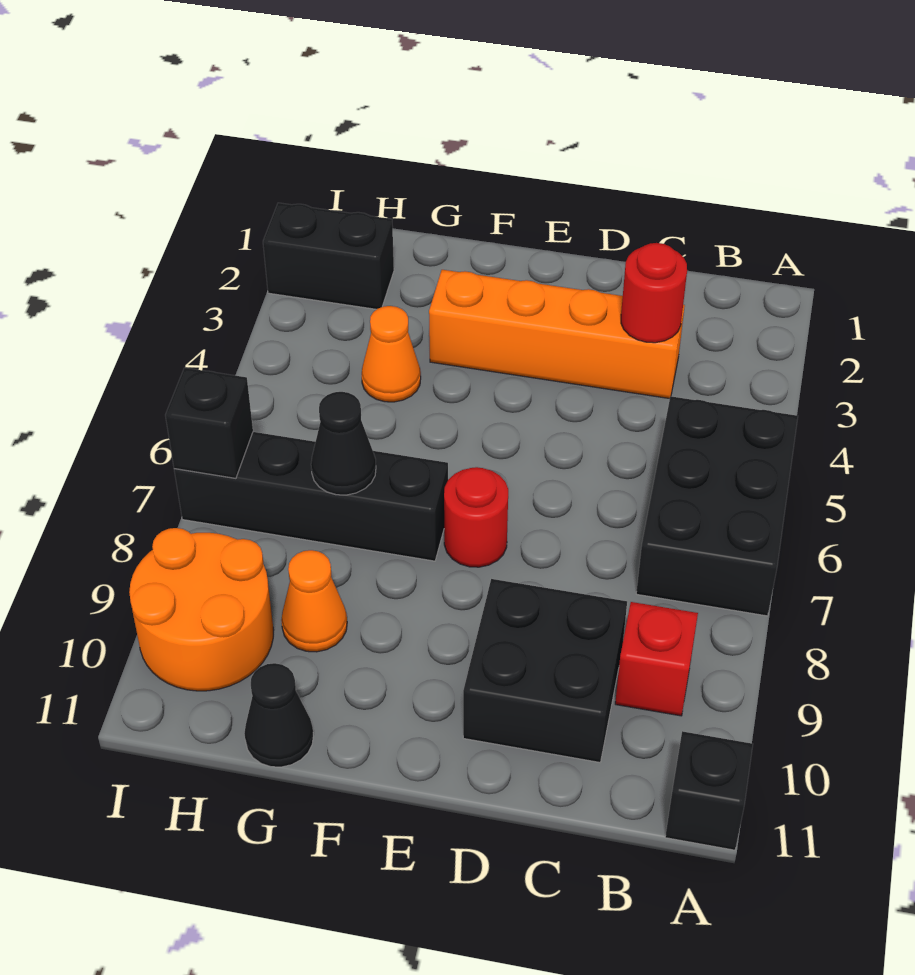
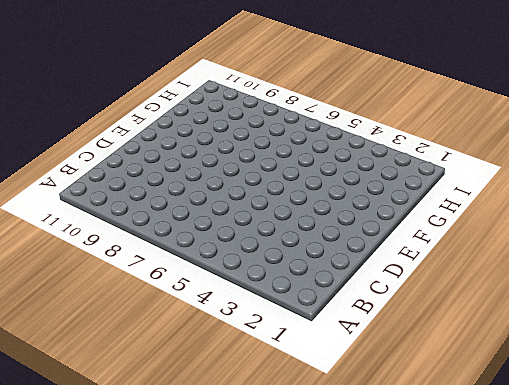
none -> black 2x3 brick [636,396,798,616]
none -> black 1x1 brick [665,731,753,850]
none -> red 1x1 brick [615,602,698,716]

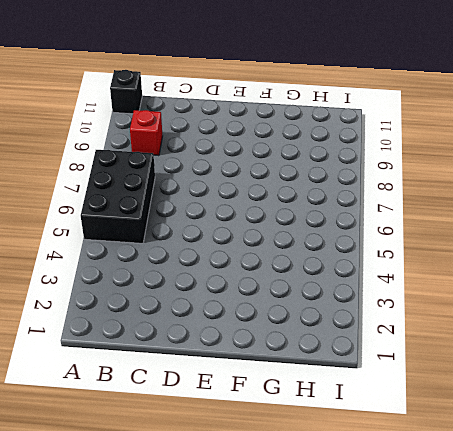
none -> orange 1x4 brick [429,270,685,399]
none -> black 2x2 brick [463,579,627,762]
none -> red 1x1 round brick [444,467,508,567]

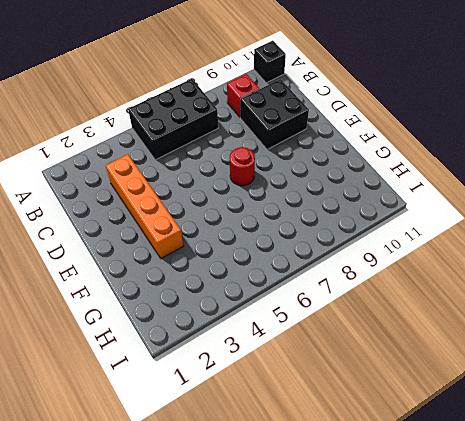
none -> black 1x4 brick [174,432,448,561]
none -> orange 1x1 cone [362,306,421,402]
none -> orange 1x1 cone [281,550,347,652]

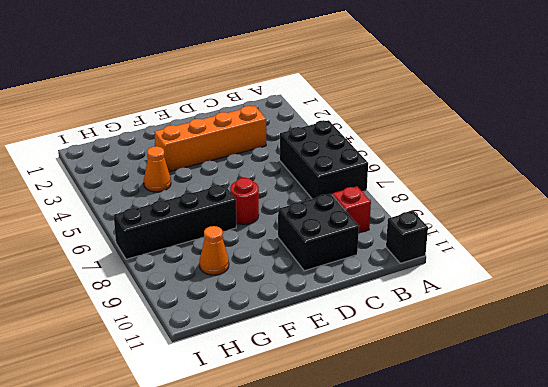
none -> black 1x1 cone [244,663,313,767]
none -> black 1x2 brick [263,203,394,309]
none -> orange 2x2 round brick [129,528,273,691]

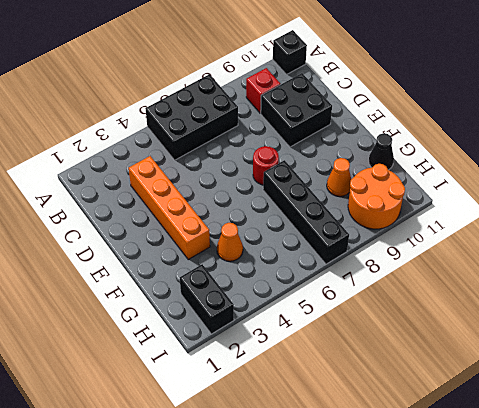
none -> red 1x1 round brick [621,243,687,343]
none -> black 1x1 cone [311,392,376,495]
none -> black 1x1 brick [165,368,253,478]

